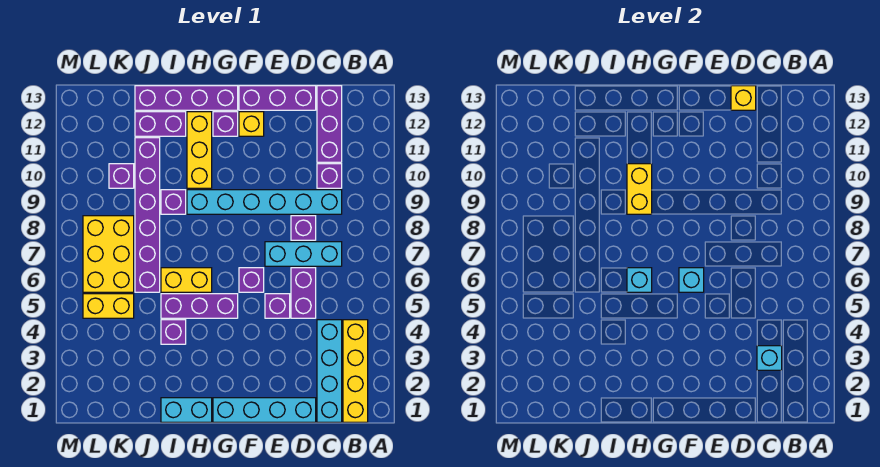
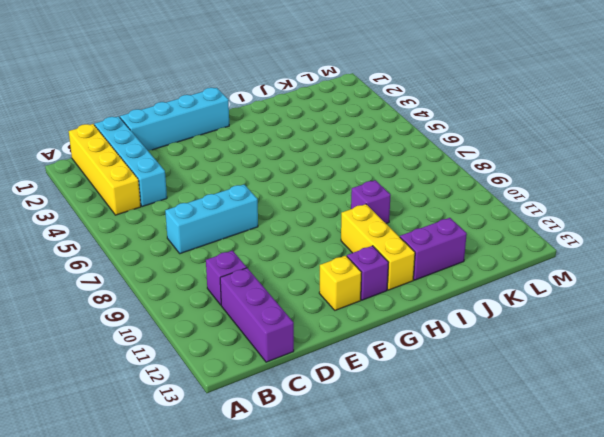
none -> cyan 1x6 brick [187,190,342,214]
none -> purple 1x2 brick [291,268,316,318]
none -> purple 1x1 brick [291,216,316,240]
none -> purple 1x3 brick [239,86,316,110]

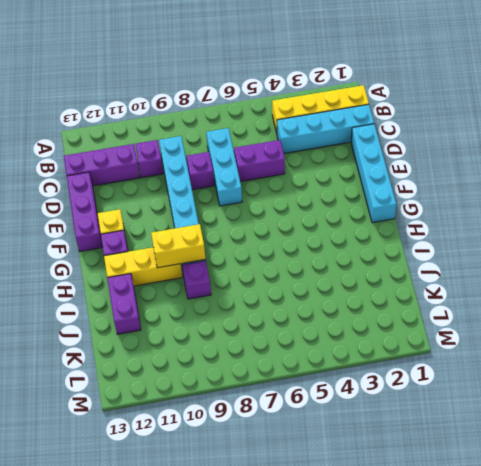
none -> purple 1x1 brick [265,294,290,318]
none -> purple 1x1 brick [239,268,264,292]
none -> purple 1x3 brick [161,294,238,318]
none -> purple 1x4 brick [135,86,238,110]

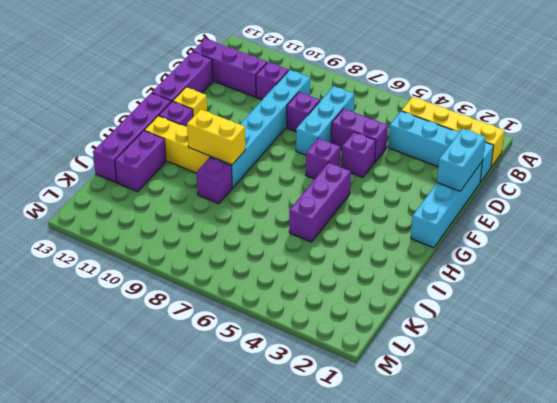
cyan 1x2 brick [437,128,486,191] -> cyan 1x2 brick moved to [161,398,212,422]
none -> yellow 1x2 brick [161,268,212,292]
none -> purple 1x1 brick [161,320,186,344]
none -> purple 1x6 brick [135,138,160,292]
none -> yellow 1x2 brick [83,294,134,318]

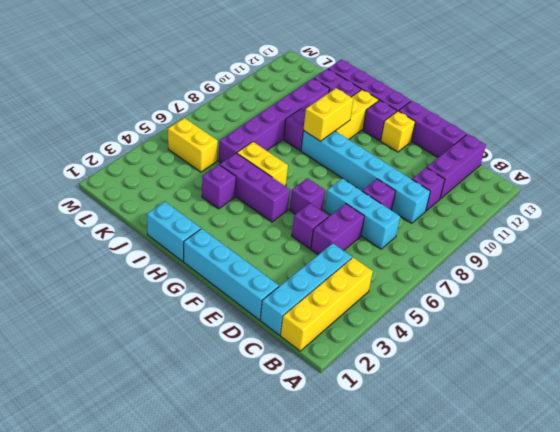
none -> yellow 2x3 brick [83,216,134,292]
none -> purple 1x1 brick [109,164,134,188]
none -> cyan 1x1 brick [757,346,782,370]
none -> yellow 1x1 brick [731,86,756,110]

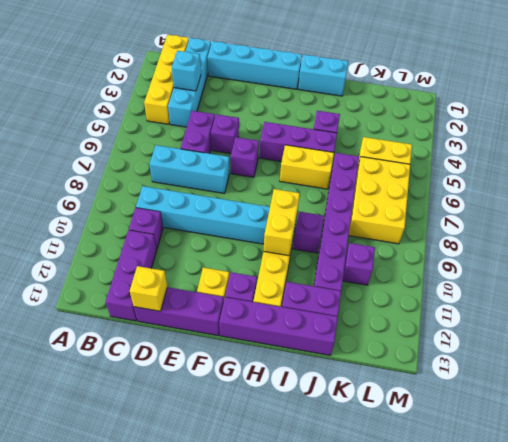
none -> purple 1x1 brick [291,216,316,240]
none -> cyan 1x1 brick [679,268,704,292]
none -> cyan 1x1 brick [627,268,652,292]

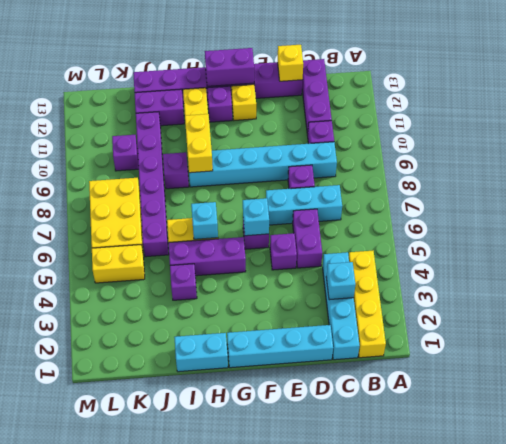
purple 1x2 brick [205,48,254,86] -> none

